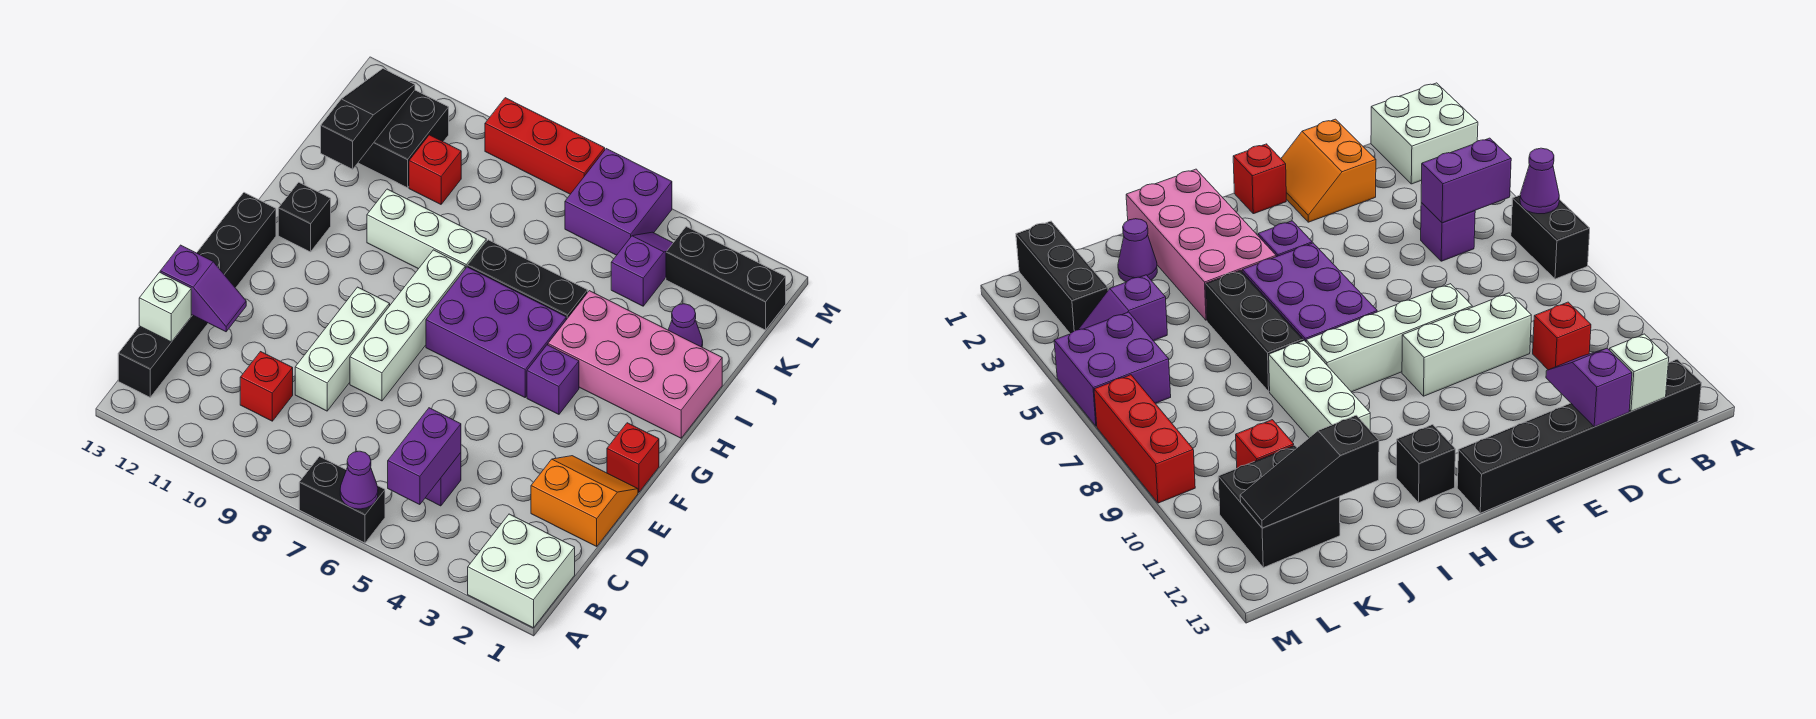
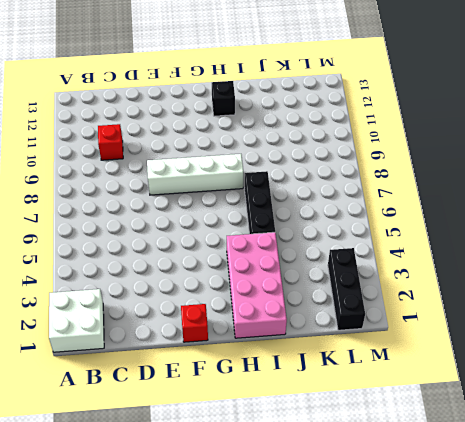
none -> black 1x2 brick [299,457,385,543]
none -> black 1x6 brick [118,193,276,397]
none -> purple 1x1 brick [426,453,461,506]

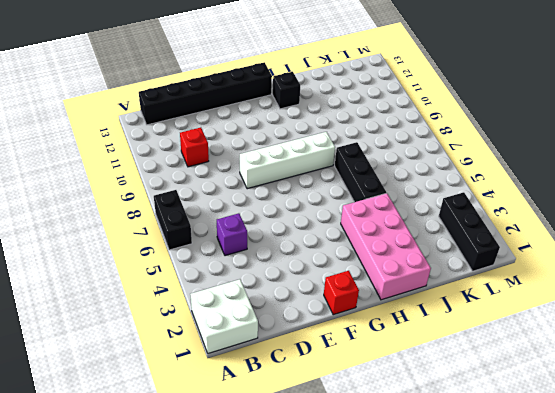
none -> orange 2x2 slope [531,456,638,546]
none -> white 1x3 brick [295,287,390,411]
none -> purple 1x1 brick [527,345,579,414]

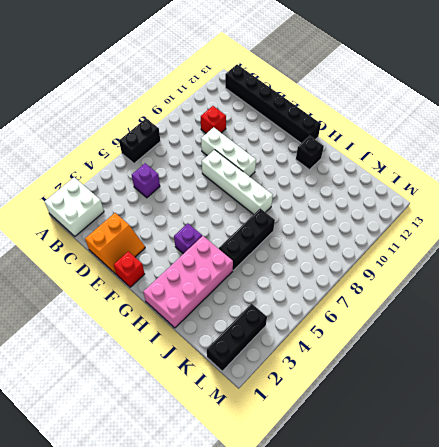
none -> purple 2x3 brick [426,267,566,397]
none -> white 1x3 brick [367,189,486,269]
none -> purple 1x1 cone [668,304,703,347]

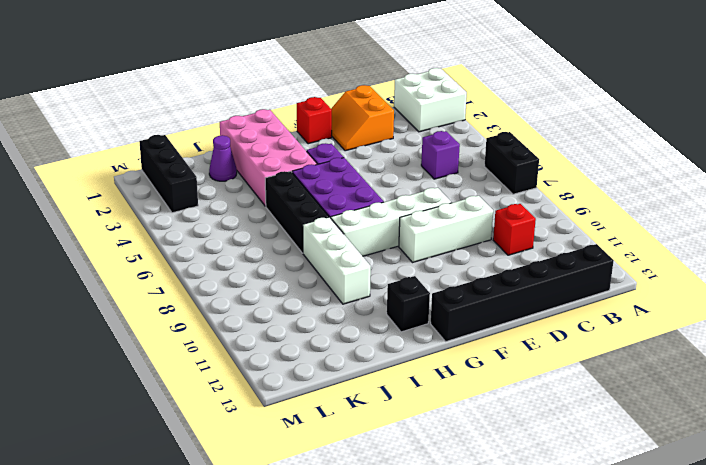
none -> purple 1x2 slope [611,232,673,306]
none -> red 1x1 brick [409,135,461,204]
none -> black 2x2 brick [358,90,449,188]

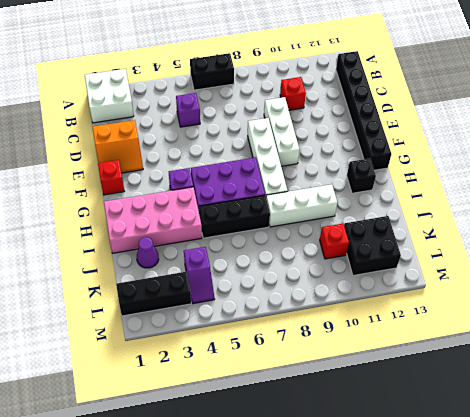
none -> purple 2x2 brick [565,149,672,255]
none -> red 1x3 brick [485,98,605,194]
none -> purple 1x1 cone [340,451,378,509]

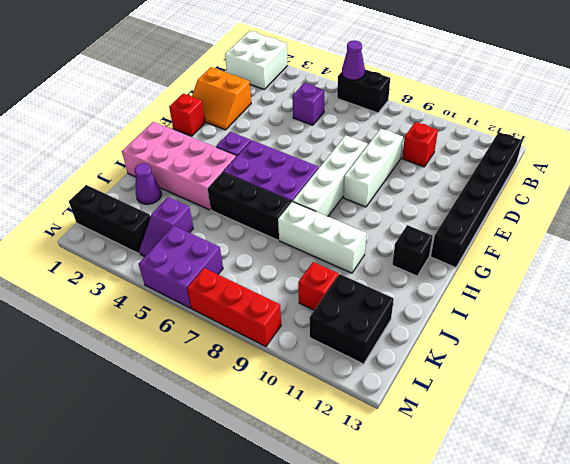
none -> purple 1x2 brick [388,408,461,505]
none -> white 1x1 brick [139,272,191,342]
none -> purple 1x2 slope [160,245,246,332]

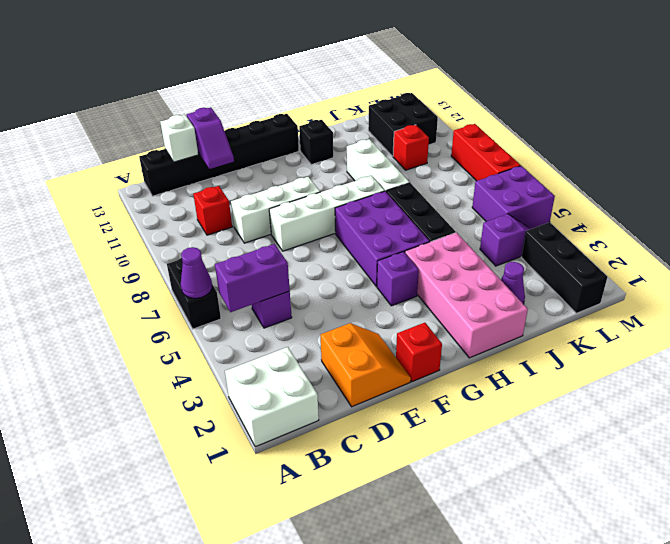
none -> black 1x3 slope [321,69,415,169]

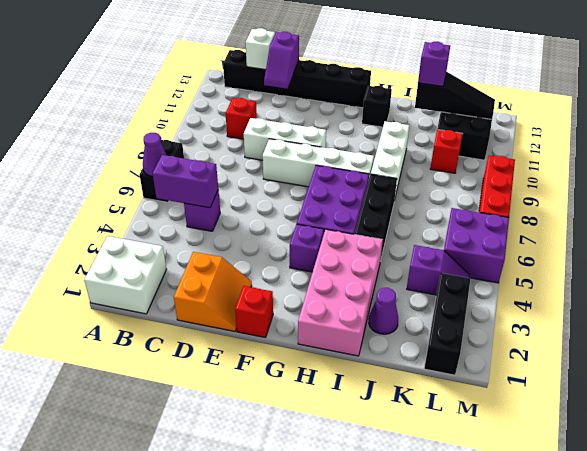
purple 1x1 brick [418,42,450,86] -> none

